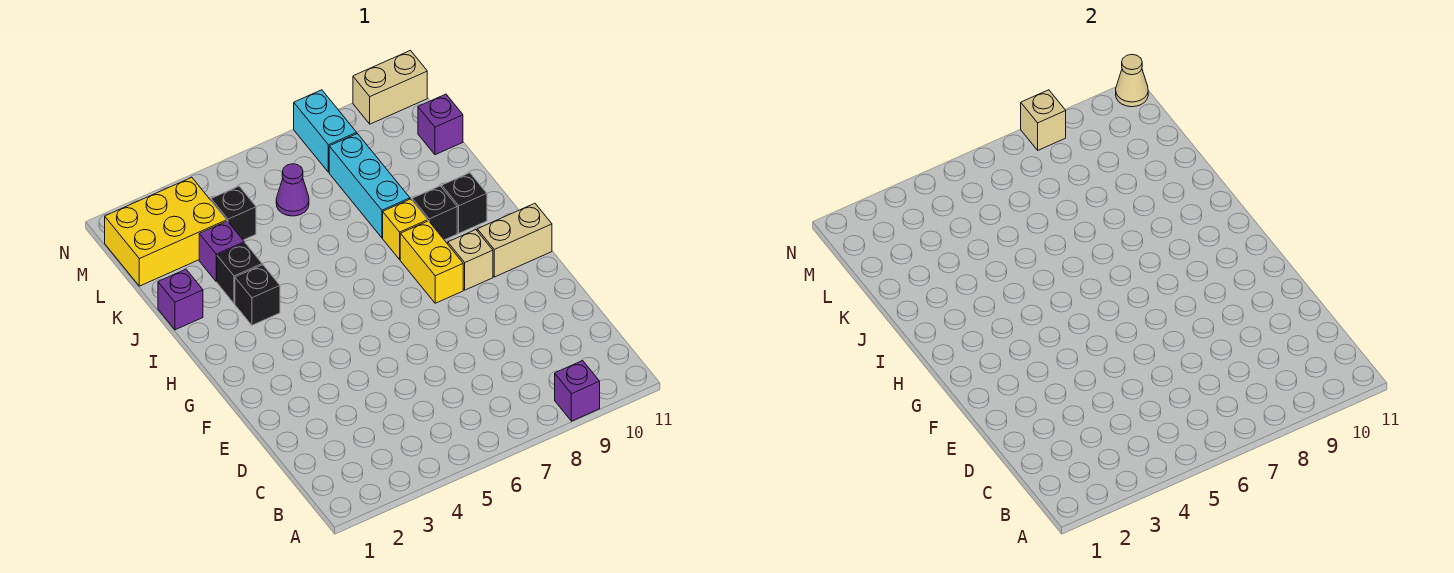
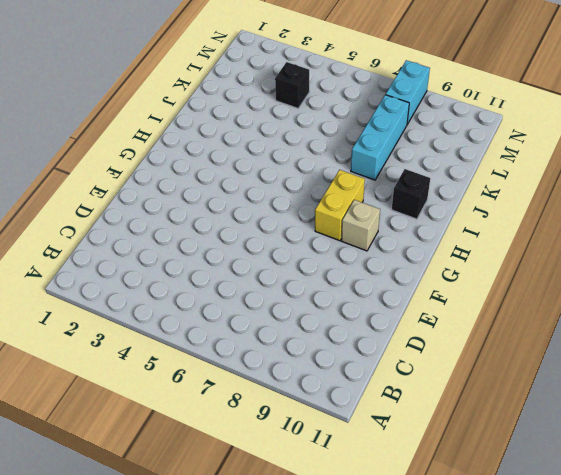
none -> purple 1x1 brick [555,361,600,421]
none -> tan 1x2 brick [477,203,552,277]
none -> black 1x1 brick [235,265,280,325]

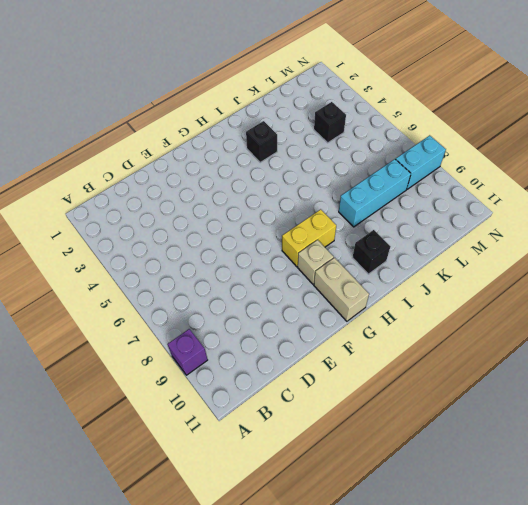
none -> yellow 1x1 brick [383,199,428,259]
none -> black 1x1 brick [412,186,457,240]
none -> purple 1x1 brick [158,269,203,330]

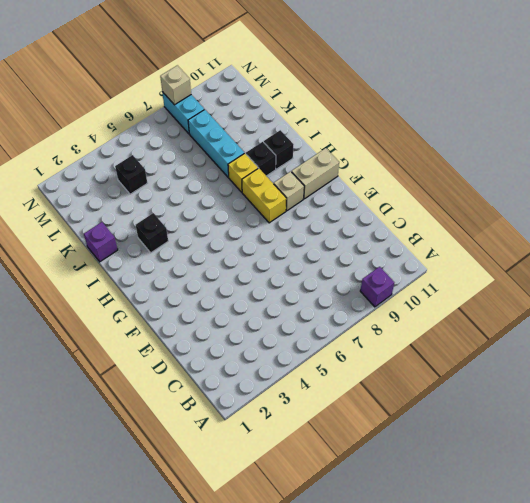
none -> black 1x1 brick [217,243,262,304]
none -> purple 1x1 brick [199,221,244,282]
none -> yellow 2x3 brick [105,177,227,286]

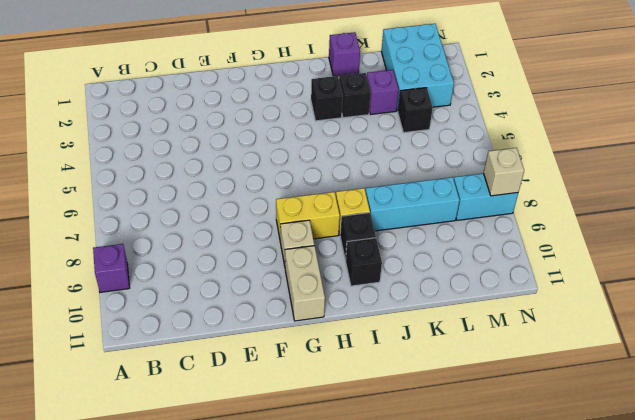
cyan 2x3 brick [381,24,454,111] -> yellow 2x3 brick [105,177,227,286]
none -> purple 1x1 cone [276,164,309,216]
none -> purple 1x1 brick [418,94,463,155]
none -> tan 1x2 brick [353,50,427,124]

